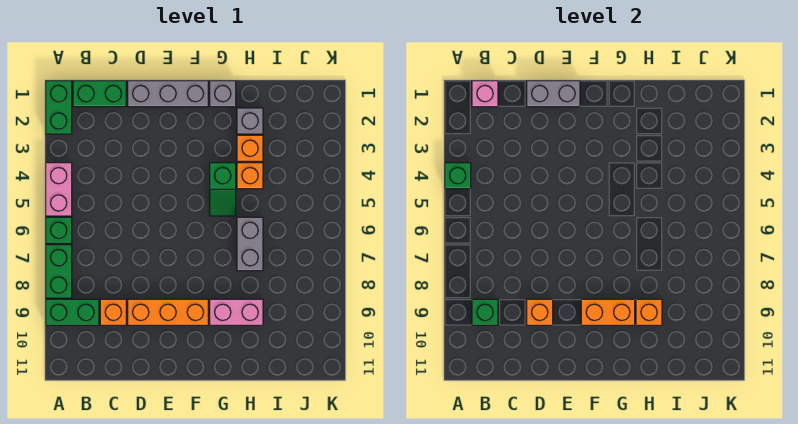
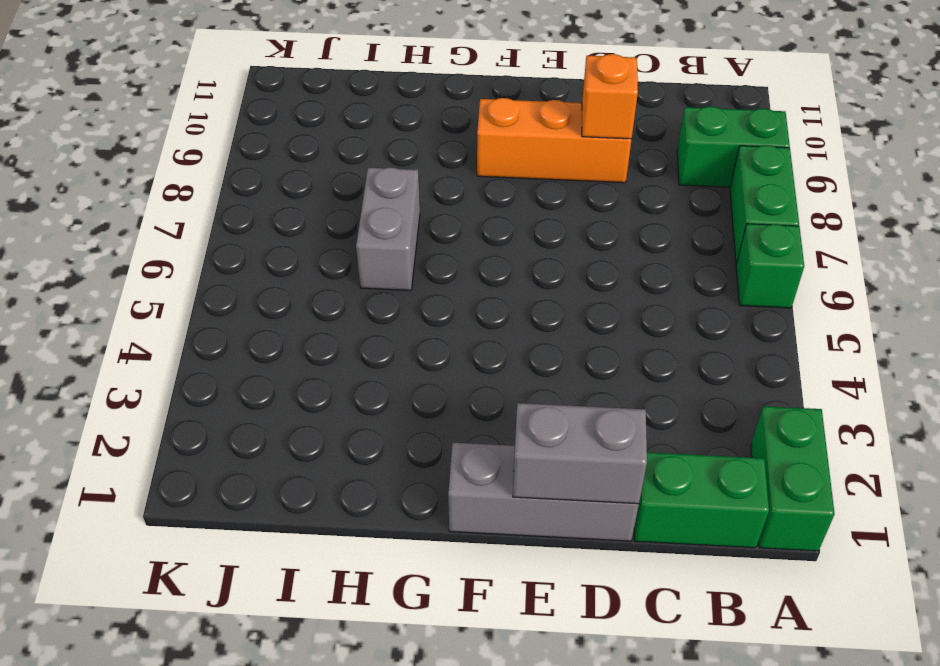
none -> pink 1x2 brick [46,163,72,216]
none -> orange 1x1 brick [100,299,126,325]
none -> grey 1x1 brick [210,81,236,107]

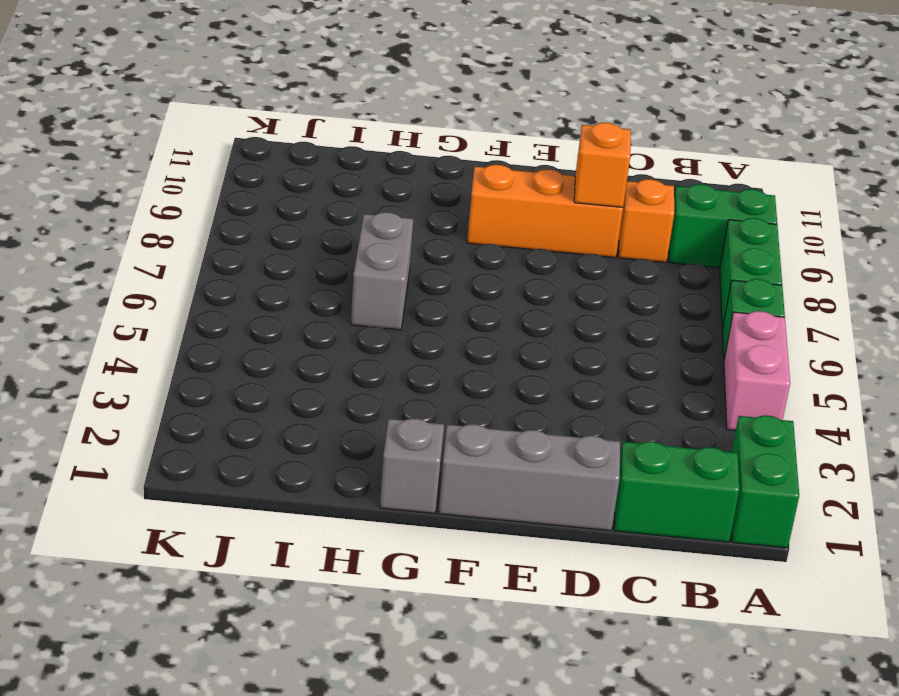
none -> green 1x2 slope [210,163,236,216]
none -> pink 1x2 brick [210,299,263,325]
none -> grey 1x1 brick [237,108,263,134]

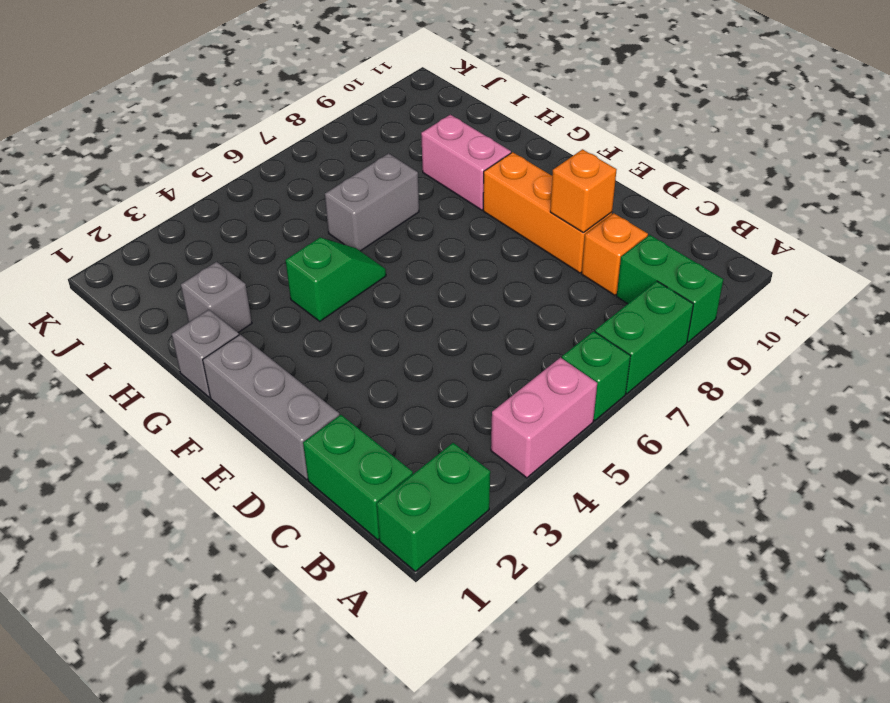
none -> orange 1x1 brick [237,135,263,161]
none -> orange 1x1 brick [237,163,263,189]
none -> green 1x1 brick [445,163,471,189]

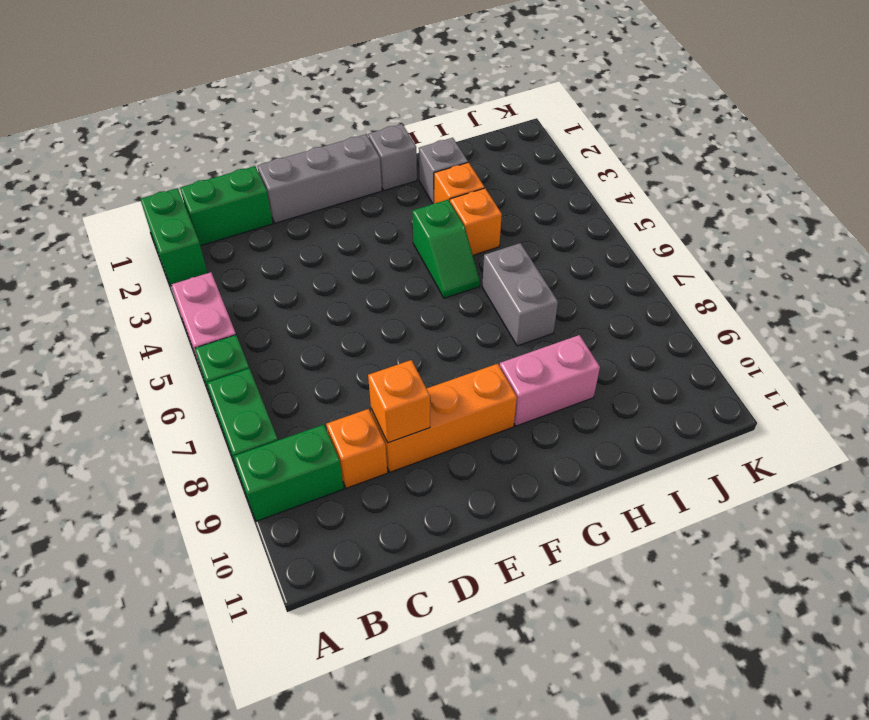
none -> green 1x1 brick [445,163,471,189]
none -> pink 1x1 brick [472,81,498,107]
none -> green 1x1 brick [472,299,498,325]

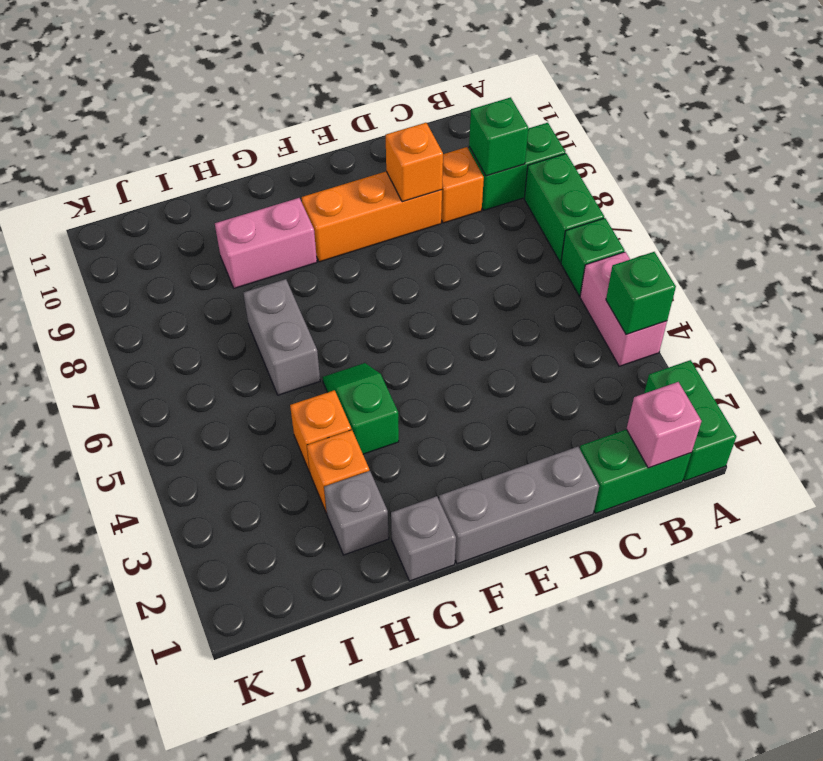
none -> grey 1x2 brick [527,81,580,107]
none -> orange 1x2 brick [581,299,635,325]
none -> orange 1x1 brick [636,299,662,325]

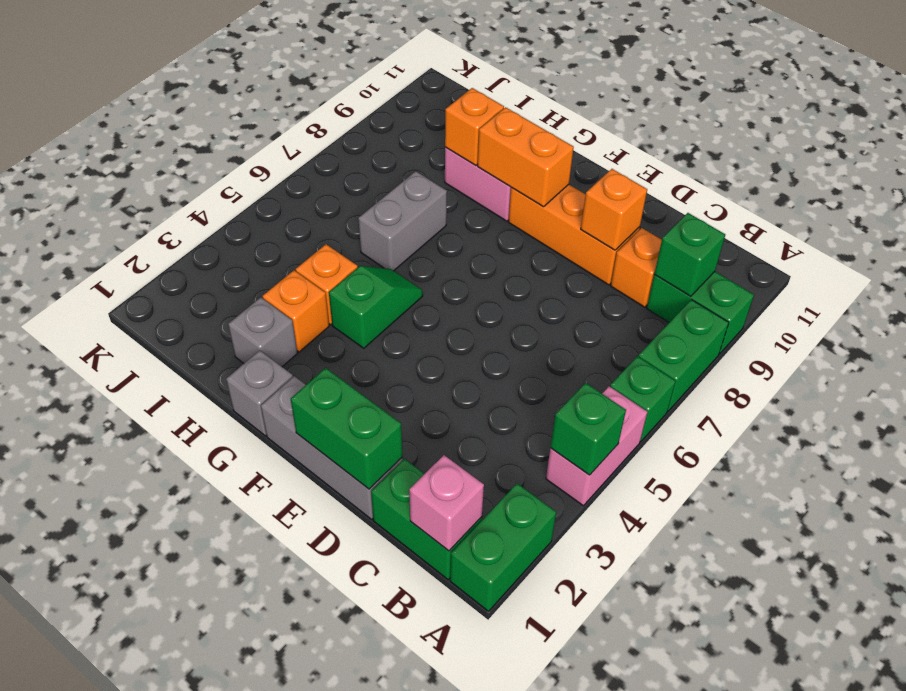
green 1x2 brick [291,368,402,489] -> grey 1x2 brick [527,81,580,107]

